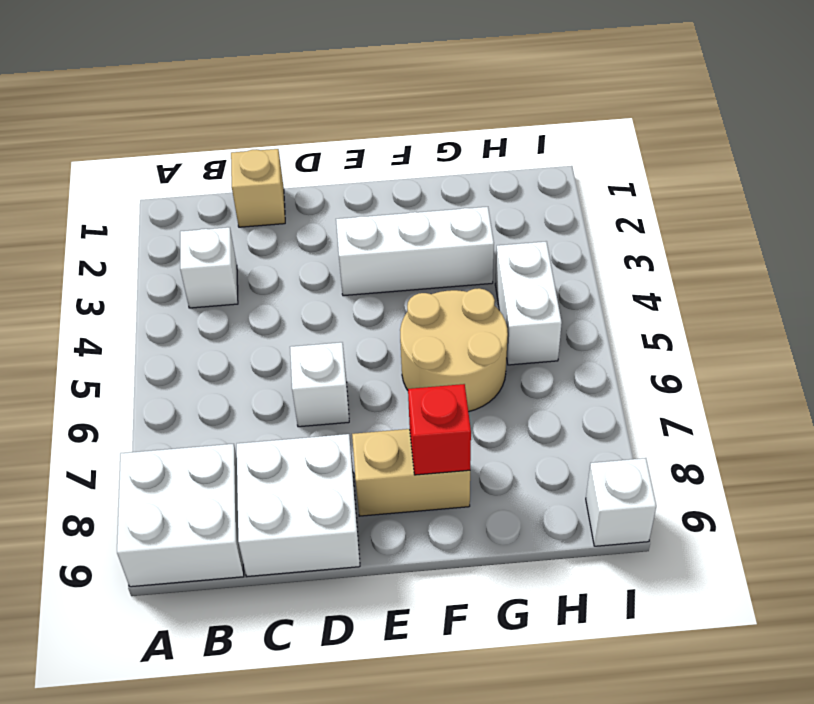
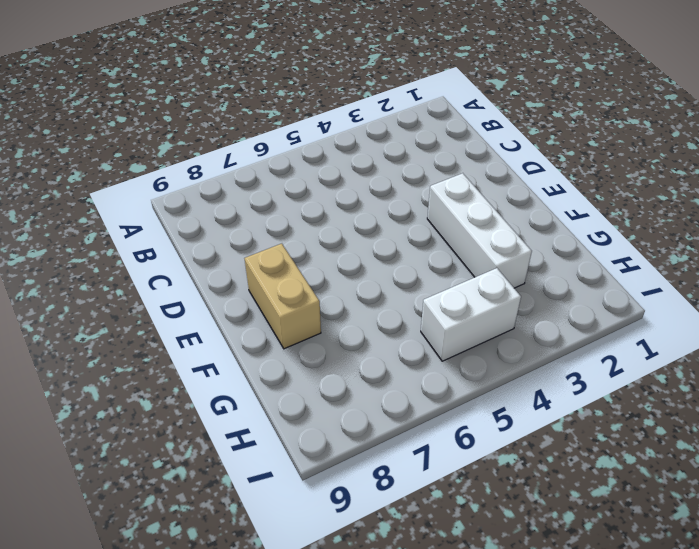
none -> white 2x2 brick [117,444,244,587]
none -> white 1x1 brick [180,227,238,308]

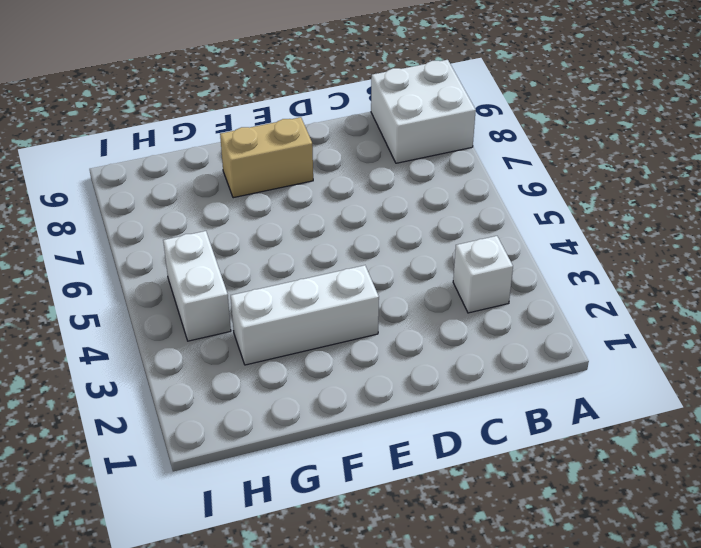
none -> tan 1x1 brick [231,149,285,227]
none -> white 2x2 brick [237,434,360,577]

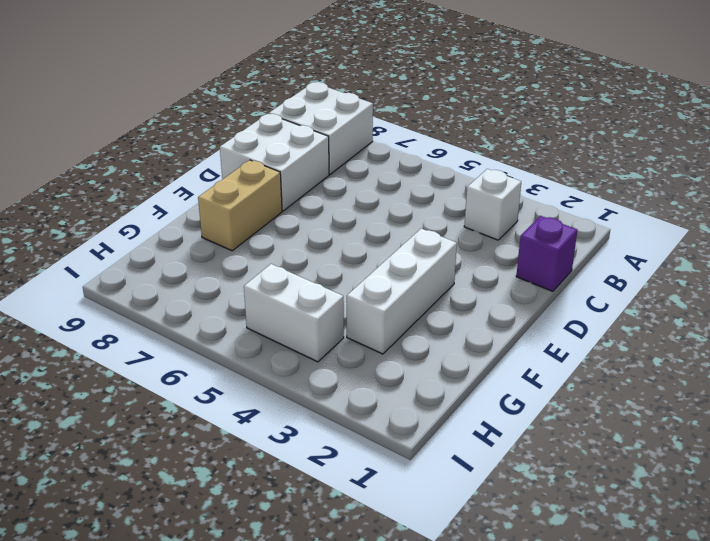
purple 1x1 brick [516,216,577,291] -> tan 1x1 brick [231,149,285,227]
none -> white 1x1 brick [290,342,349,427]
none -> tan 2x2 round brick [400,288,508,412]

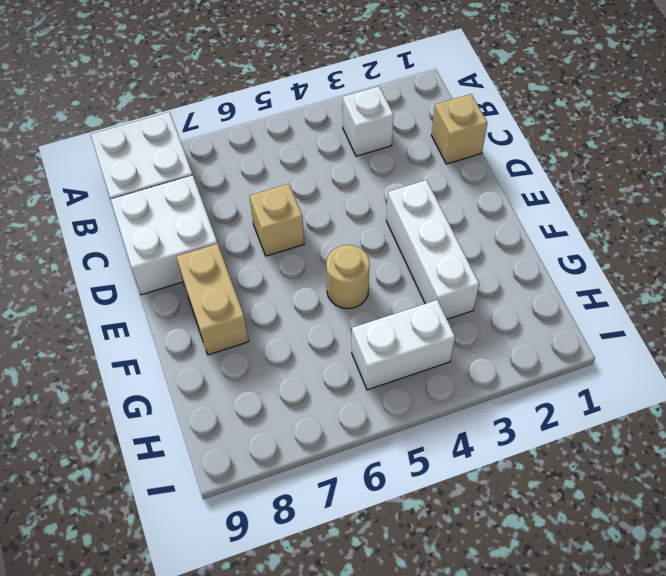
tan 1x1 brick [250,184,304,256] -> white 1x1 brick [290,342,349,427]
tan 1x1 round brick [326,245,370,309] -> tan 2x2 round brick [400,288,508,412]
none -> white 1x1 brick [586,458,656,546]
none -> red 1x1 brick [408,384,471,475]

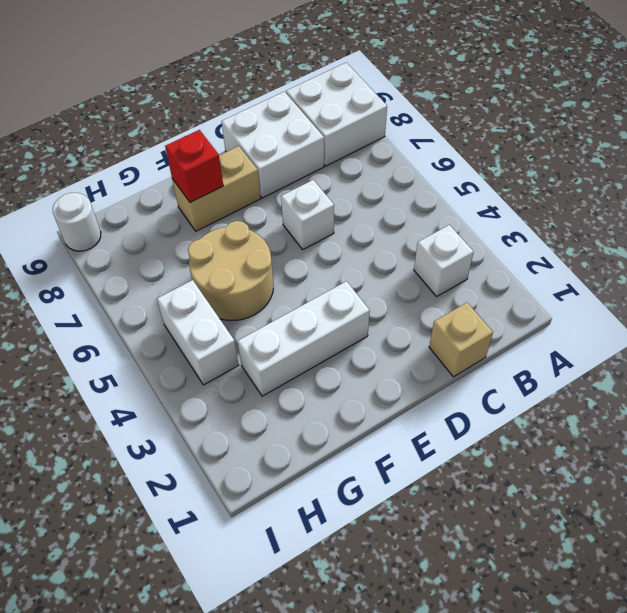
white 1x1 round brick [53,193,101,251] -> white 1x1 brick [586,458,656,546]

